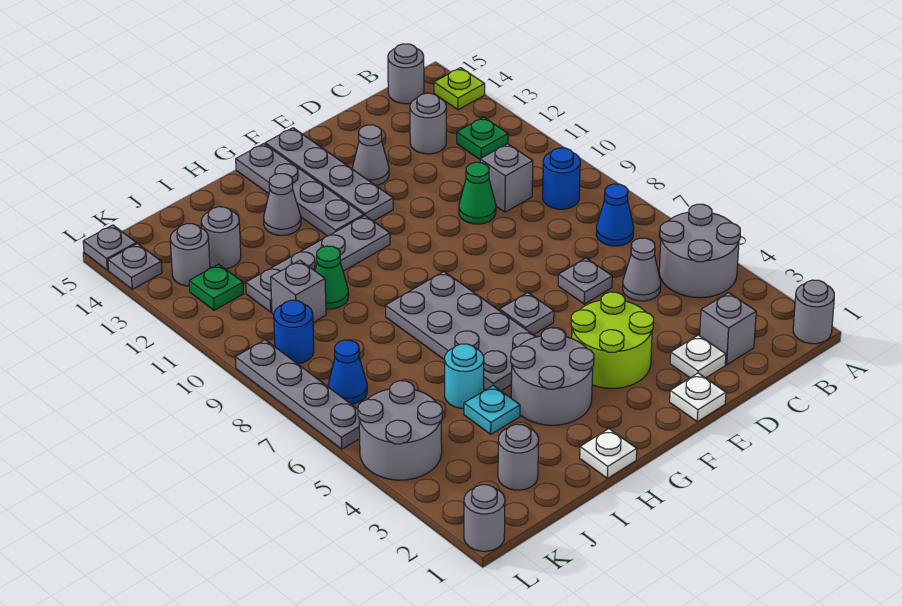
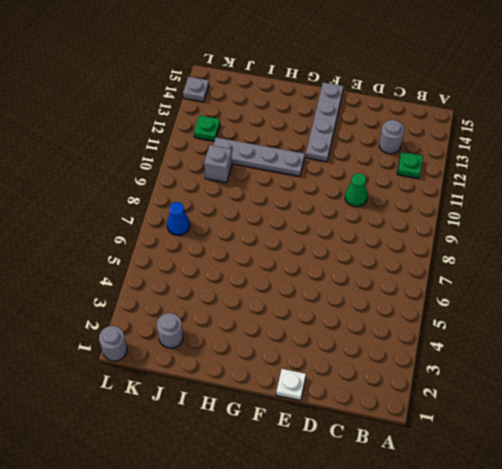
none -> grey 1x1 round brick [793,280,834,344]
none -> grey 2x2 round brick [659,204,740,298]
none -> lime 1x1 plate [434,68,485,110]
none -> blue 1x1 cone [596,184,634,246]

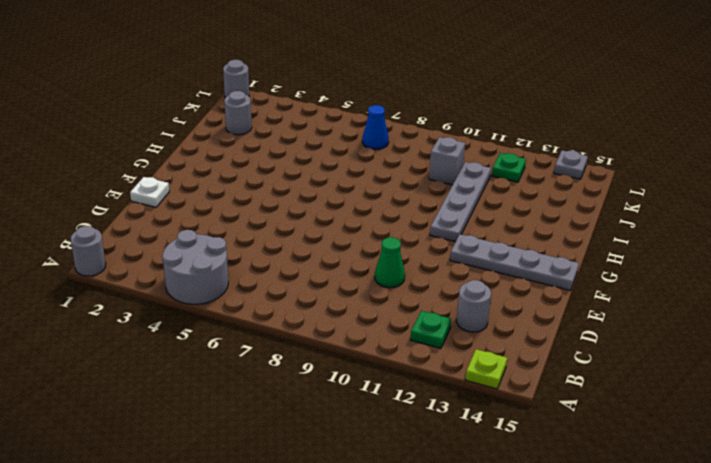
none -> blue 1x1 cone [596,184,634,246]
none -> blue 1x1 round brick [543,148,580,209]
none -> grey 1x1 round brick [388,44,424,104]
none -> grey 1x1 brick [700,293,756,365]

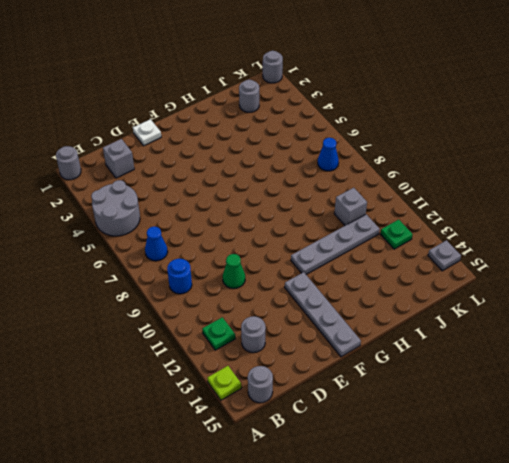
none -> grey 1x1 cone [623,238,661,301]
none -> grey 1x1 brick [480,144,533,212]
none -> white 1x1 plate [670,335,726,378]
none -> grey 1x1 plate [558,258,612,304]

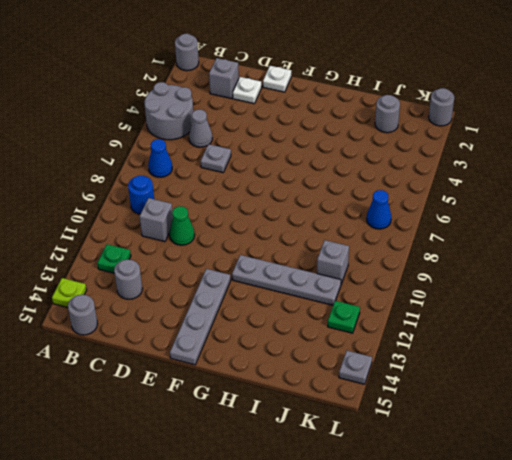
none -> lime 2x2 round brick [571,292,654,388]
none -> grey 1x1 cone [353,125,389,185]
none -> grey 1x1 plate [500,292,554,335]
none -> grey 2x2 round brick [511,328,594,425]

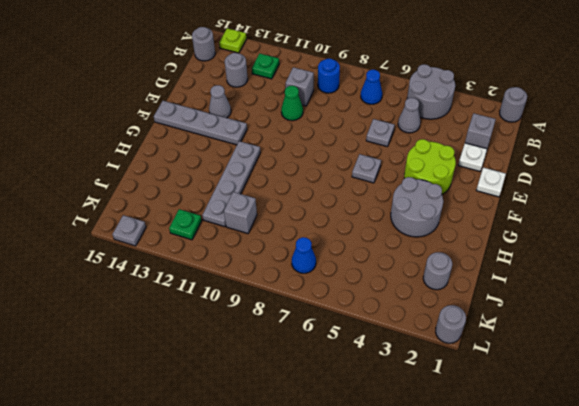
none -> grey 2x4 plate [385,272,536,391]
none -> grey 1x4 plate [236,144,364,236]
none -> white 1x1 plate [580,429,637,478]
none -> grey 1x1 cone [264,174,301,235]

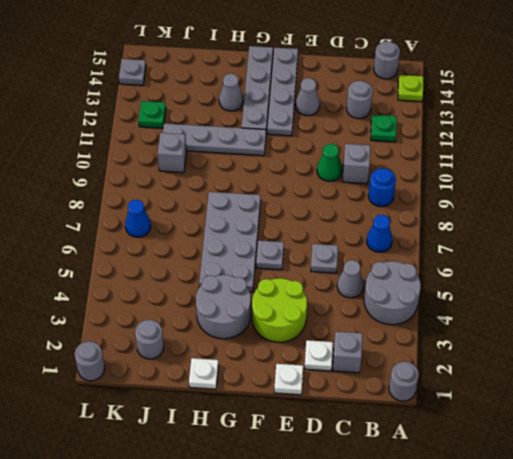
none -> cyan 1x1 plate [464,386,520,434]
none -> cyan 1x1 round brick [445,344,484,408]
none -> green 1x1 cone [315,246,349,309]
none -> grey 1x1 round brick [201,207,241,269]

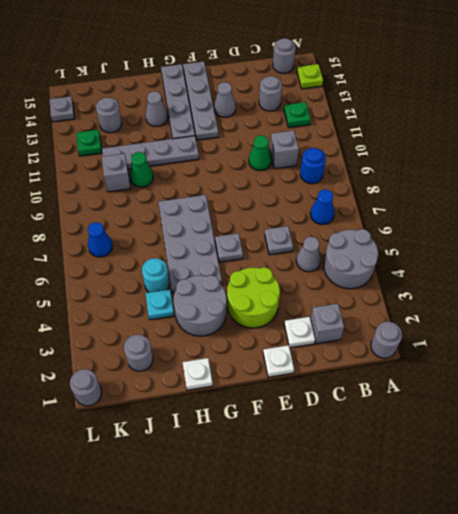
none -> grey 2x2 round brick [358,381,442,480]
none -> blue 1x1 round brick [274,300,314,364]
none -> grey 1x1 round brick [170,224,210,286]
none -> grey 1x4 plate [235,340,360,449]

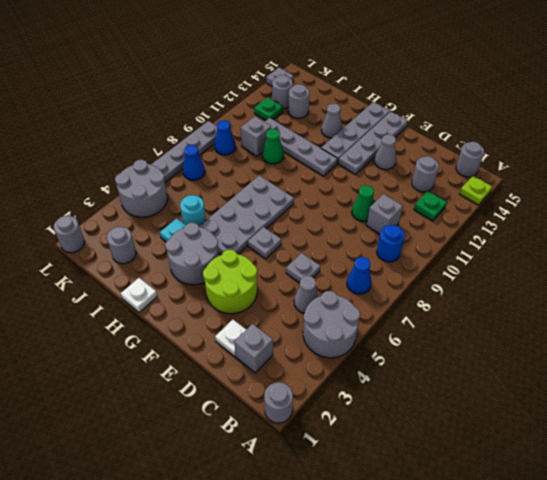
blue 1x1 cone [215,120,236,155] -> blue 1x1 round brick [274,300,314,364]
none -> white 1x1 plate [670,373,726,422]
none -> grey 1x1 plate [83,225,136,270]

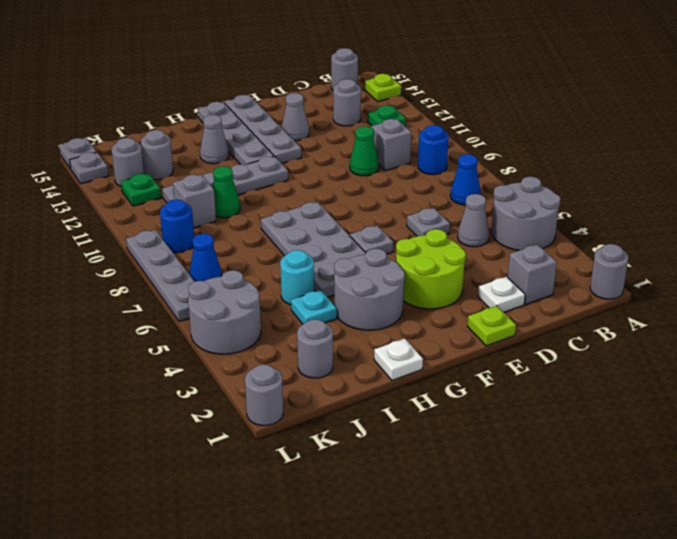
lime 1x1 plate [467,306,516,346] -> white 1x1 plate [670,373,726,422]

